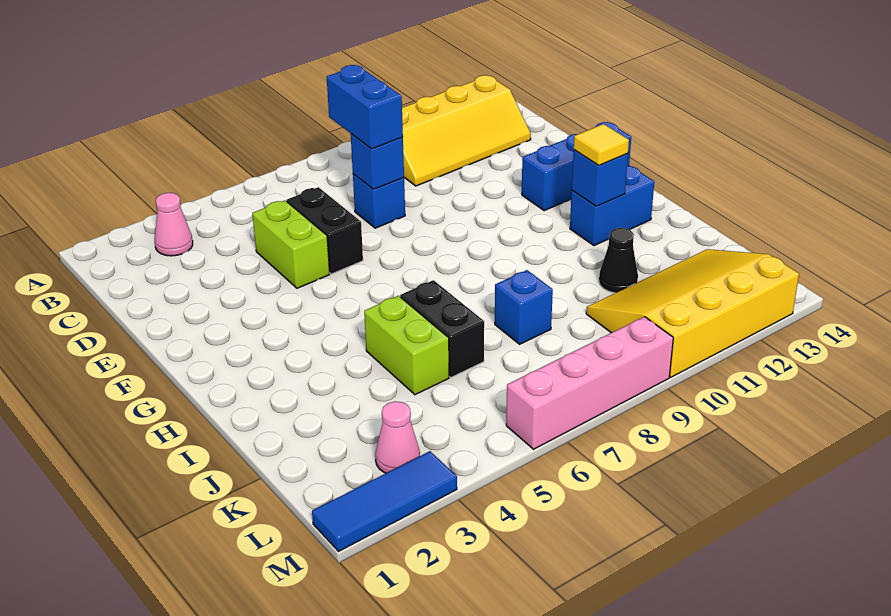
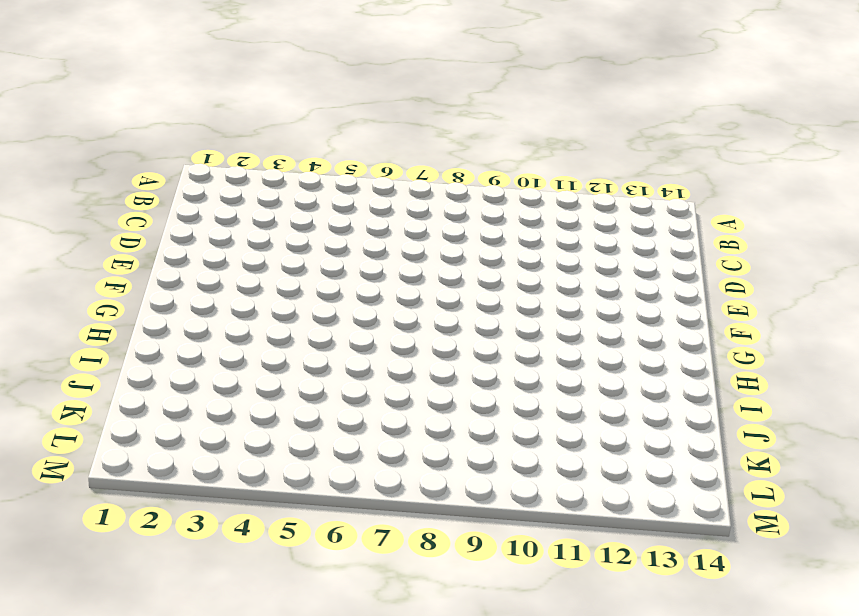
none -> pink 1x1 cone [155,193,193,256]
none -> yellow 2x4 slope [402,75,531,186]
none -> lime 1x2 brick [252,200,330,288]

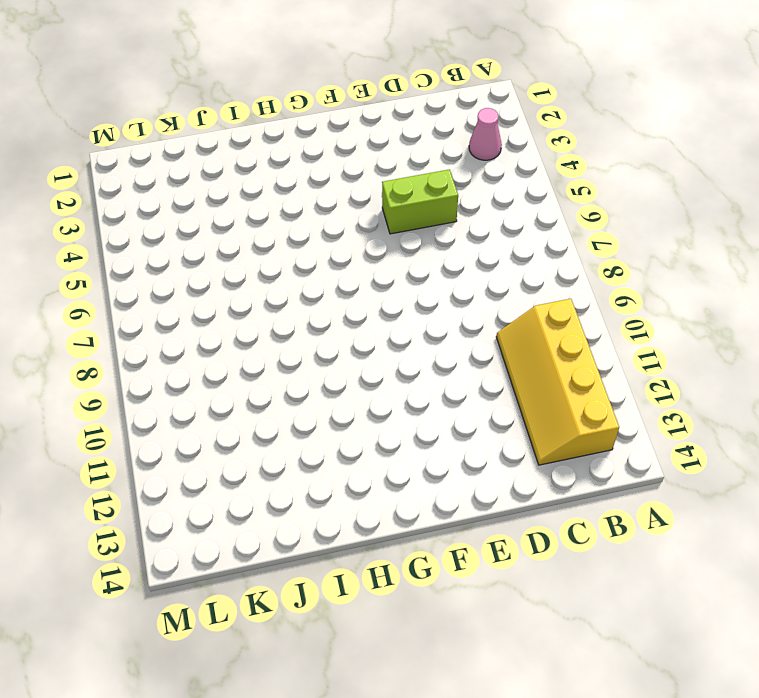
none -> black 1x2 brick [287,187,363,274]
none -> blue 1x1 brick [353,174,405,228]
none -> blue 1x3 brick [522,122,631,211]

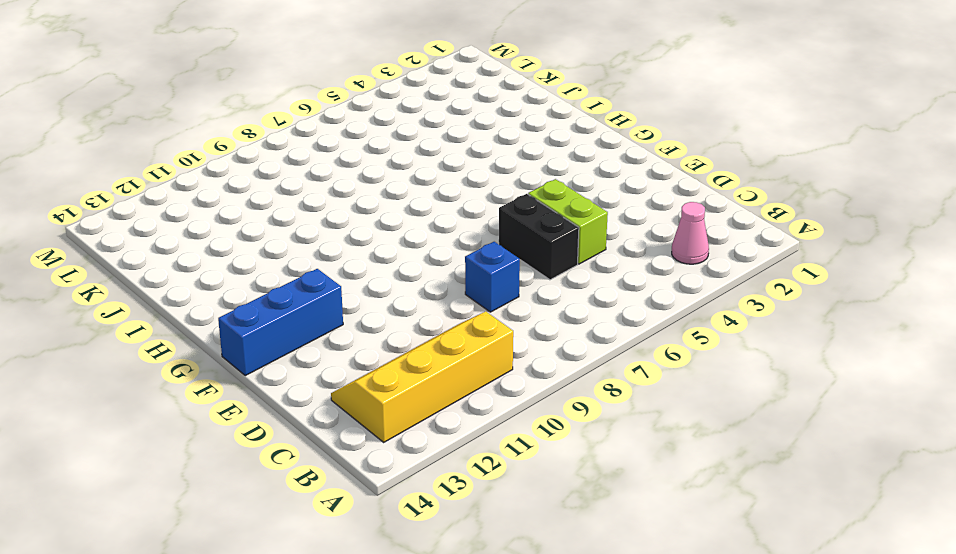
none -> blue 1x2 brick [570,165,654,246]
none -> lime 1x2 brick [364,296,449,395]
none -> black 1x2 brick [400,280,484,377]

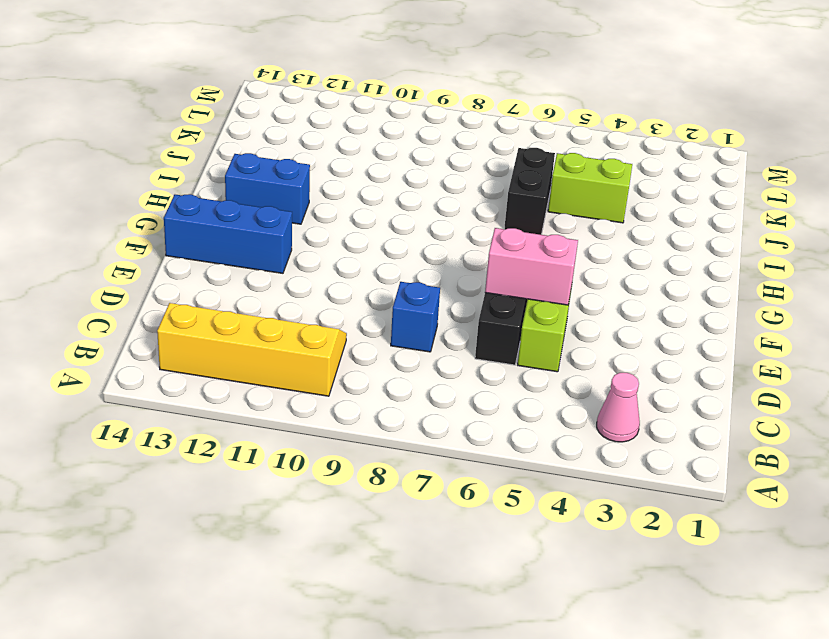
pink 1x2 brick [485,228,578,305] -> none
lime 1x2 brick [548,153,632,223] -> lime 1x2 brick turned to [364,296,449,395]
none -> blue 1x1 brick [495,270,553,344]
none -> black 1x1 cone [599,228,638,293]
none -> yellow 3x4 slope [586,249,799,377]

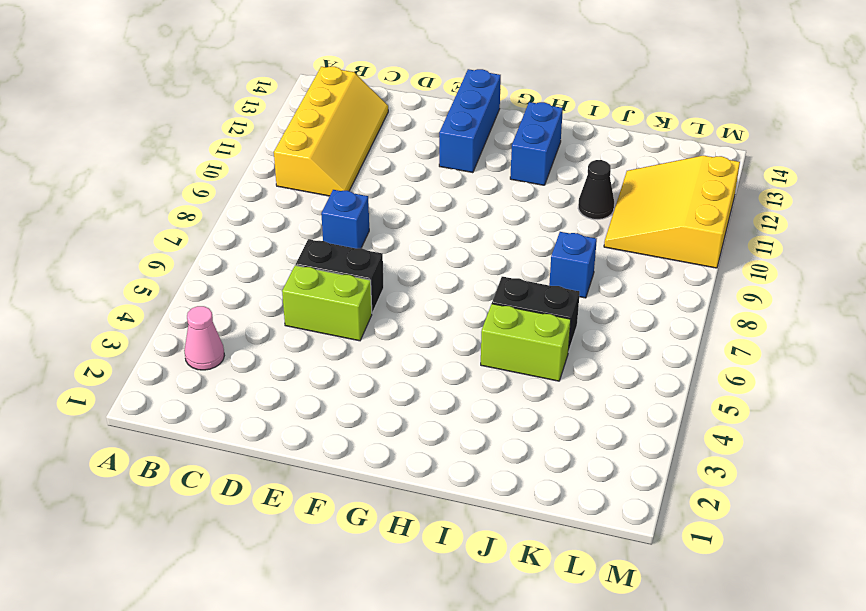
yellow 3x3 slope [604,155,740,268] -> yellow 3x4 slope [586,249,799,377]
none -> pink 1x1 cone [375,401,420,473]
none -> blue 1x3 tile [312,451,457,551]
none -> pink 1x4 brick [506,317,673,449]

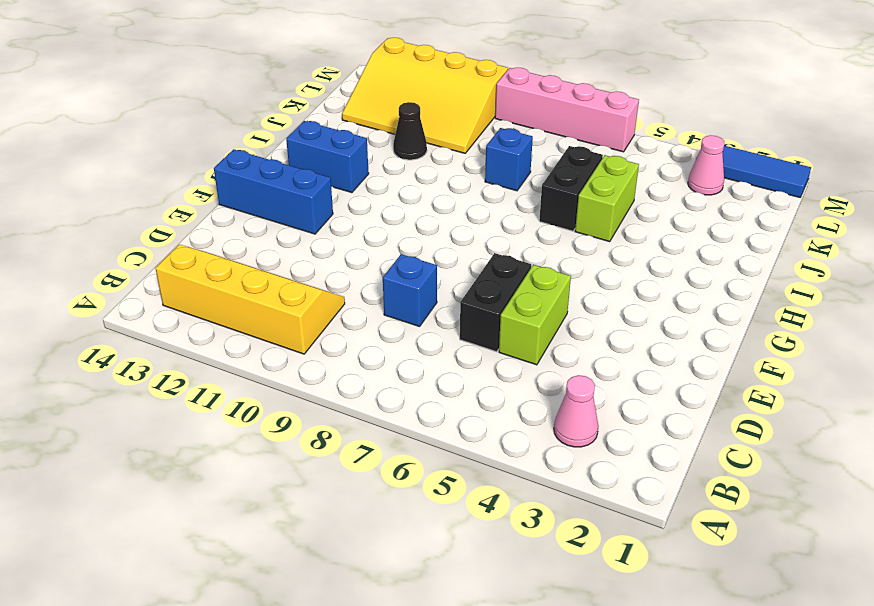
none -> blue 1x1 brick [351,134,404,189]
none -> blue 1x1 brick [572,150,628,206]
none -> blue 1x2 brick [327,65,403,149]

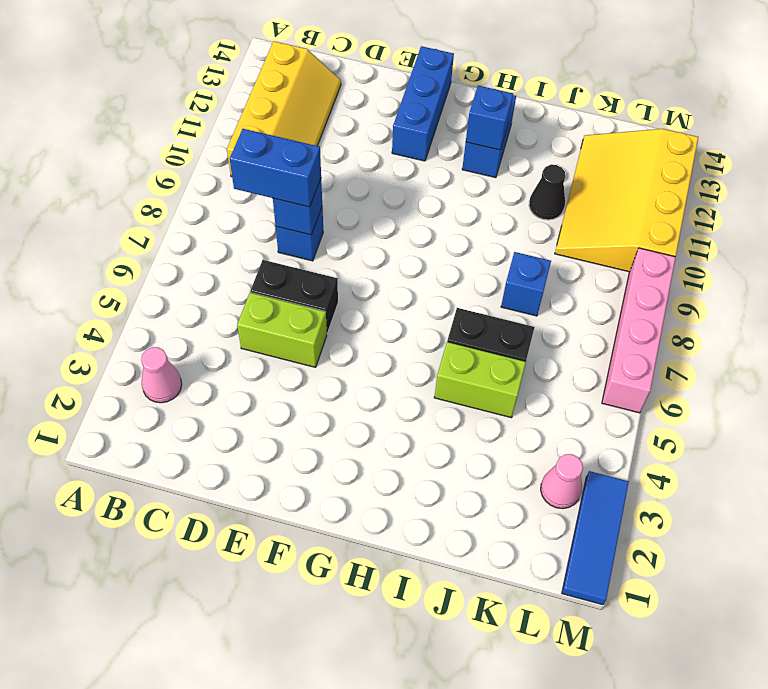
none -> yellow 1x1 tile [574,124,629,165]

